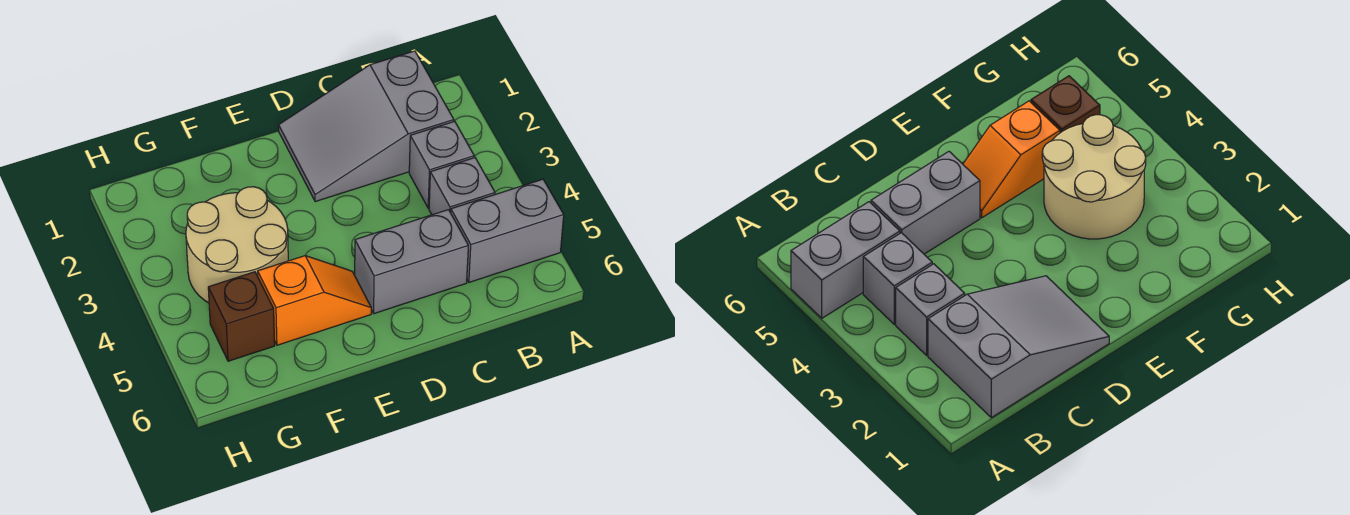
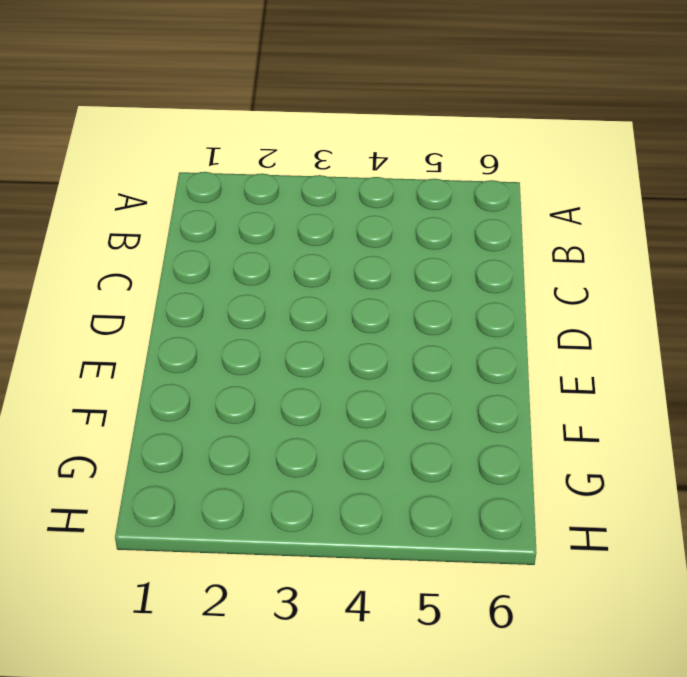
none -> grey 1x2 brick [451,179,564,282]
none -> grey 2x3 slope [279,51,454,202]

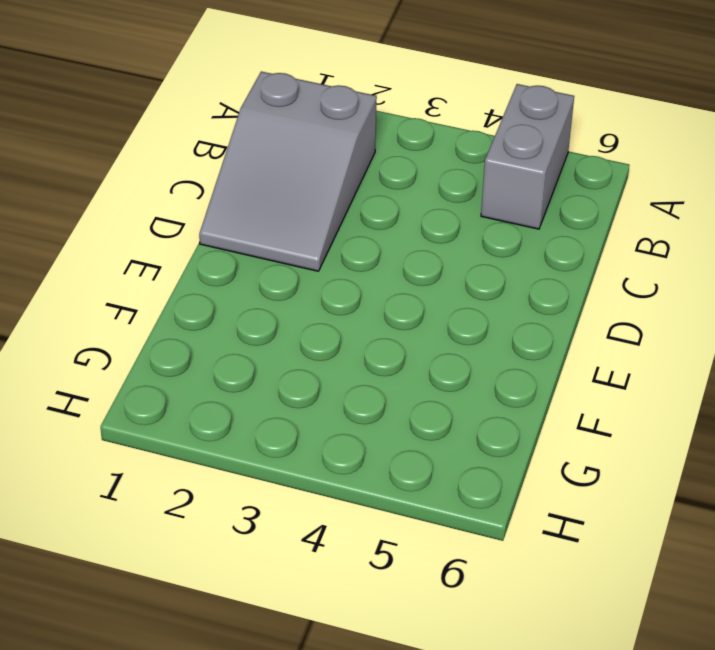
none -> grey 1x1 brick [409,121,474,208]
none -> grey 1x1 brick [429,158,495,215]

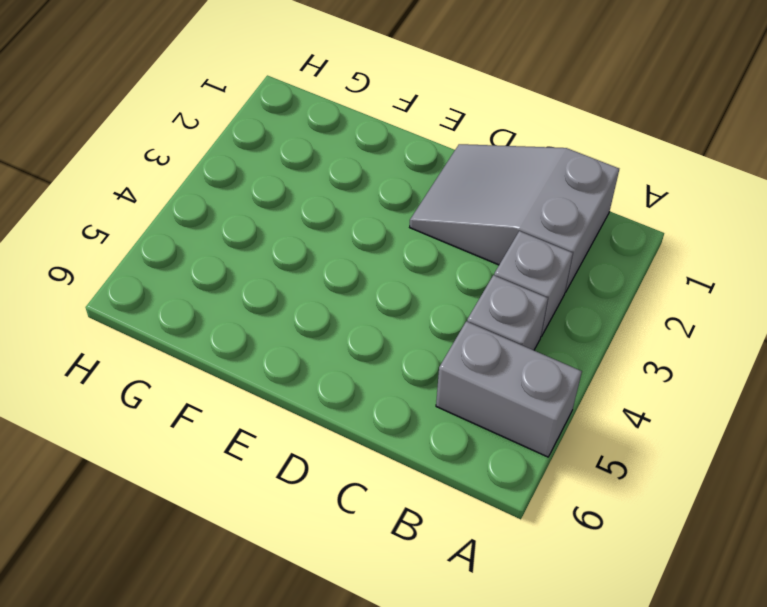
none -> grey 1x2 brick [355,210,468,314]
none -> orange 1x2 slope [258,256,371,345]

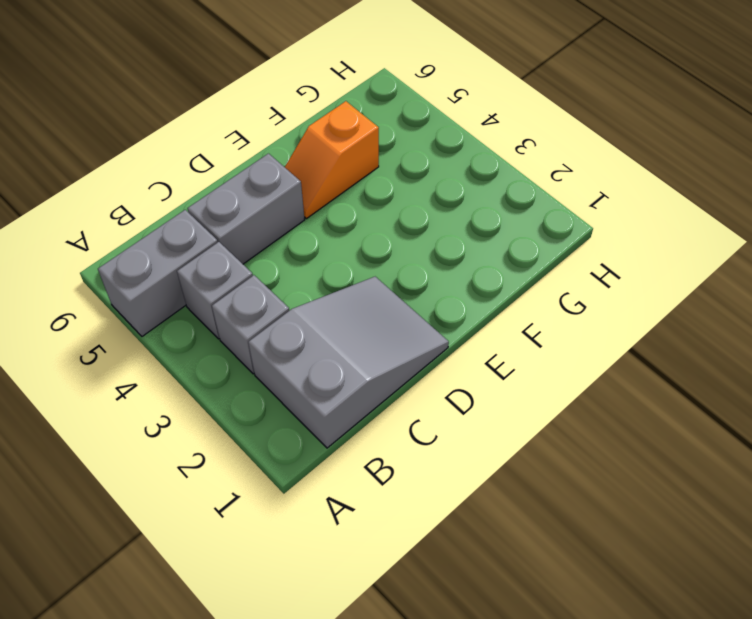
none -> tan 2x2 round brick [186,187,288,303]
none -> brown 1x1 brick [208,272,275,361]

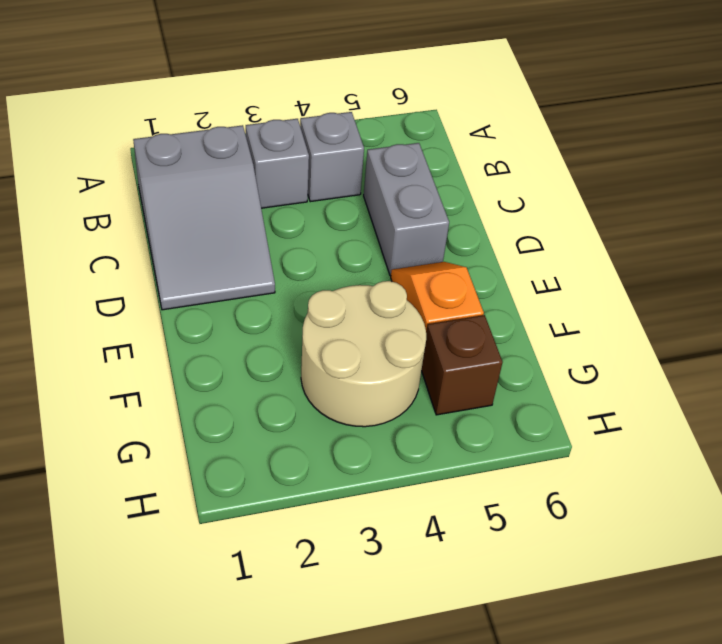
none -> grey 1x2 brick [451,179,564,282]

